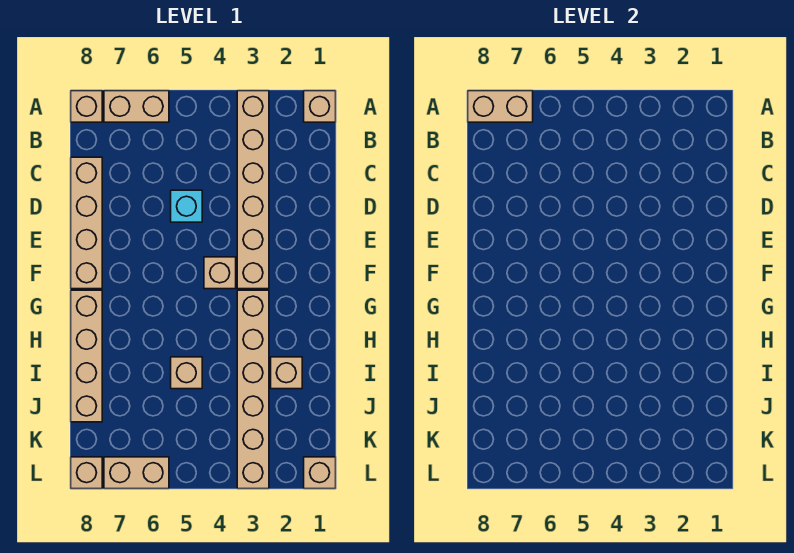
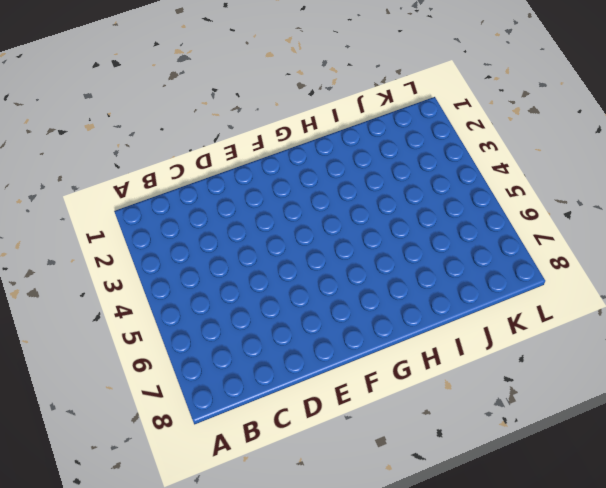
none -> tan 1x1 brick [304,91,336,122]
none -> tan 1x6 brick [237,91,269,289]
none -> tan 1x2 brick [104,91,169,122]

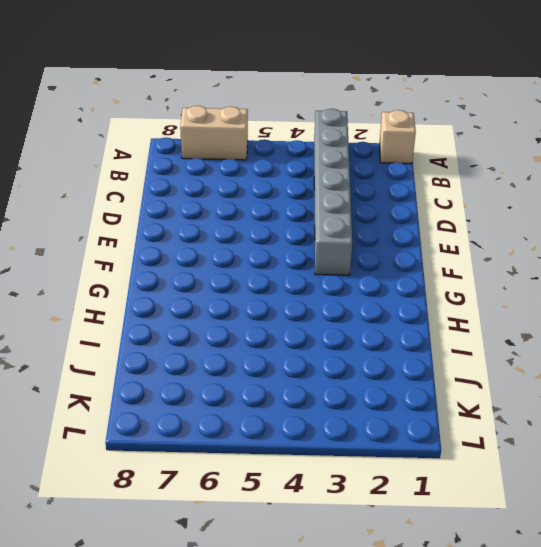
grey 1x6 brick [314,109,352,275] -> tan 1x6 brick [237,91,269,289]
none -> tan 1x1 brick [71,91,102,122]
none -> tan 1x4 brick [71,157,102,289]
none -> cyan 1x1 brick [171,190,202,222]

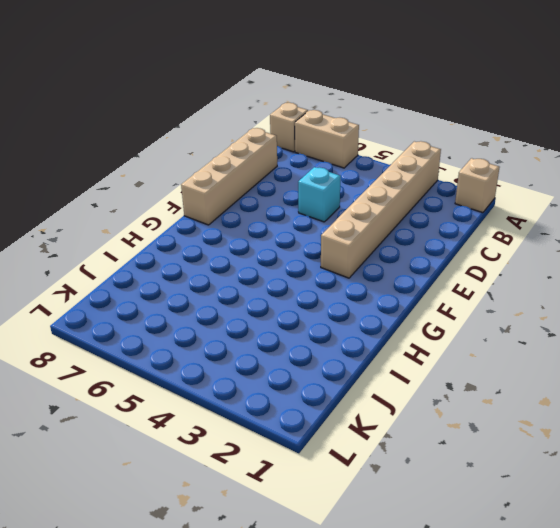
none -> tan 1x1 brick [204,257,236,289]
none -> tan 1x6 brick [237,290,269,489]
none -> tan 1x4 brick [71,290,102,422]

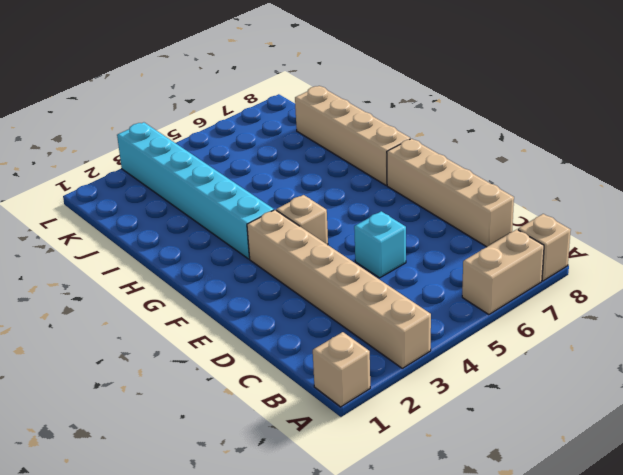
cyan 1x6 brick [117,122,274,259] -> tan 1x6 brick [237,290,269,489]
none -> tan 1x1 brick [271,357,302,389]
none -> tan 1x1 brick [171,357,202,389]
none -> tan 1x1 brick [304,457,336,489]

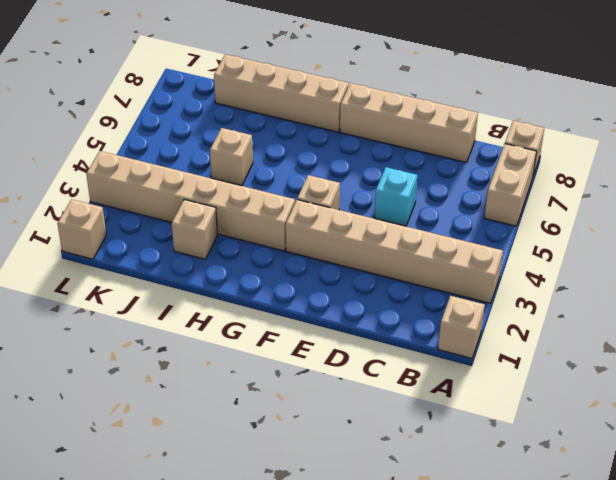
none -> tan 1x2 brick [104,457,169,489]
none -> tan 1x1 brick [71,457,102,489]
none -> tan 1x2 brick [468,91,533,122]

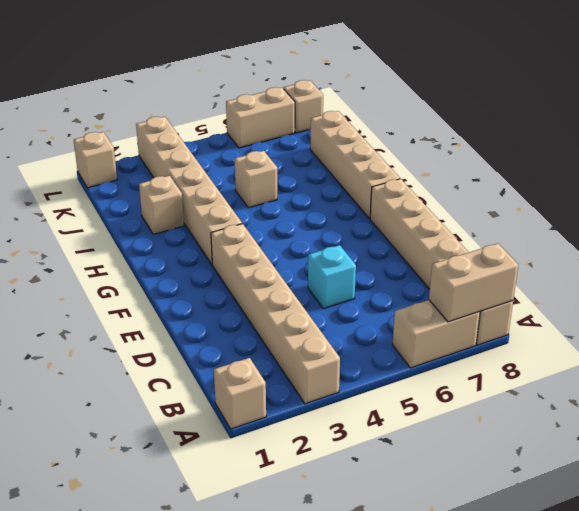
none -> tan 1x1 brick [204,257,236,289]

